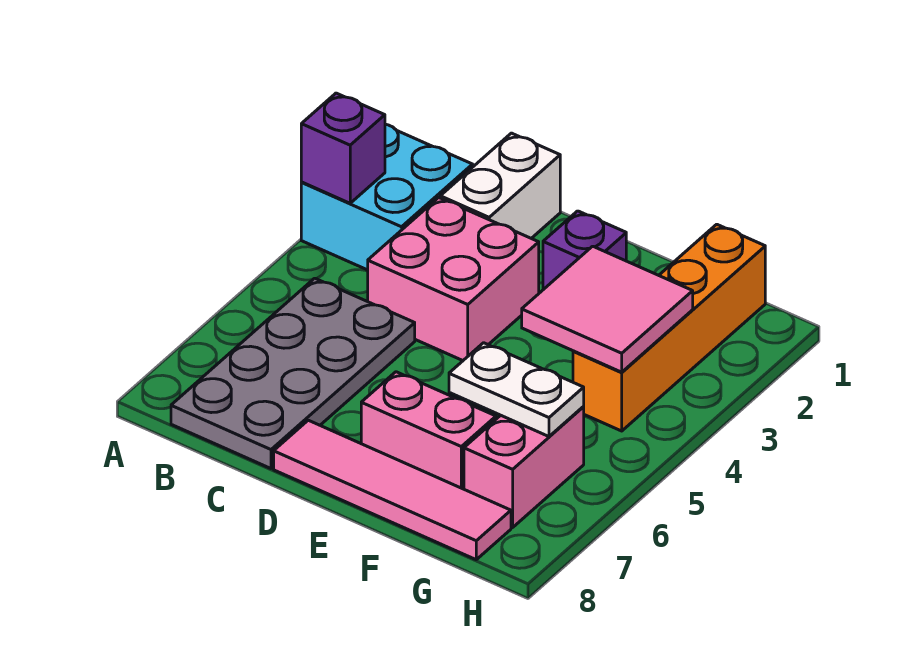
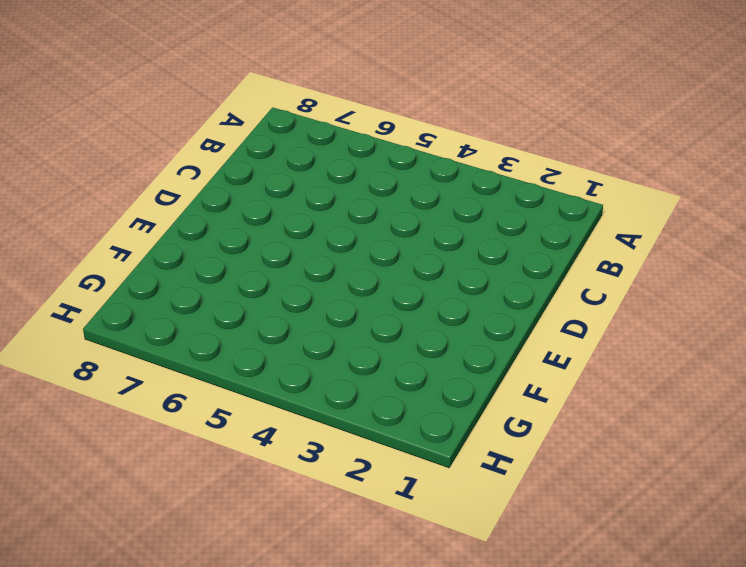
none -> cyan 2x2 brick [301,124,473,270]
none -> grey 2x4 plate [171,278,415,468]
none -> white 1x2 brick [440,133,560,238]

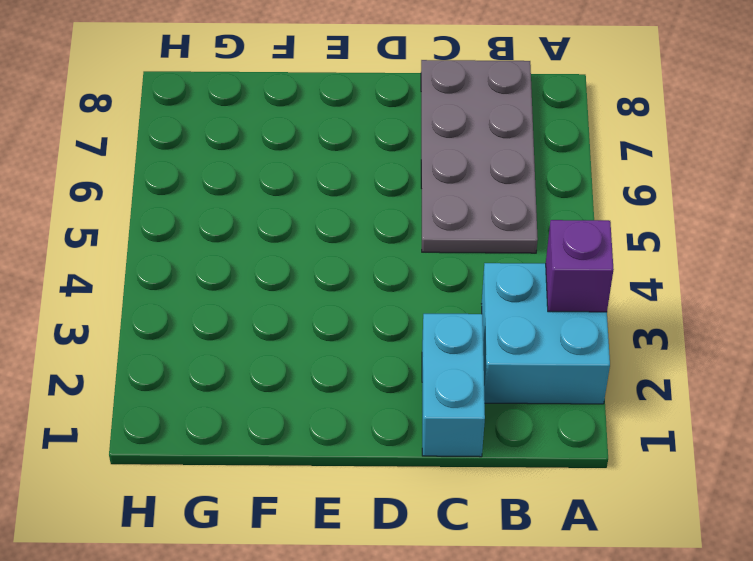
cyan 1x2 brick [422,314,485,457] -> white 1x2 brick [440,133,560,238]
none -> pink 2x2 brick [368,198,539,361]
none -> pink 1x4 tile [274,420,511,559]
none -> purple 1x1 brick [543,211,626,290]

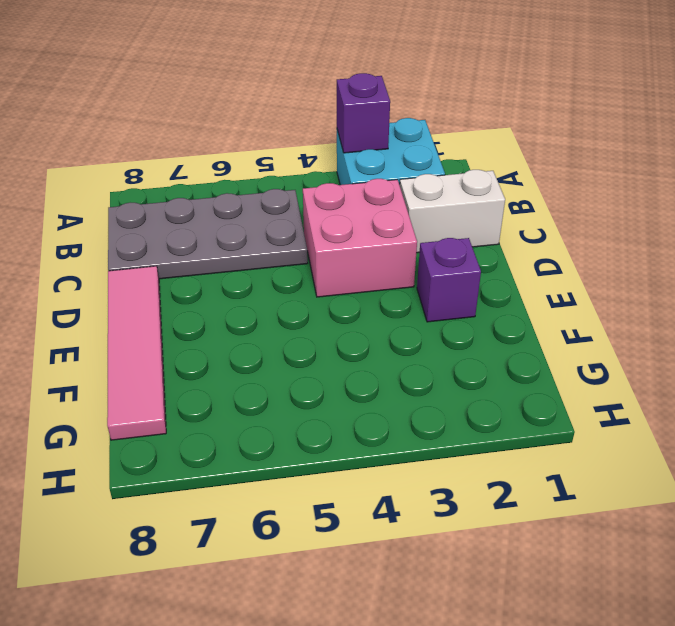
none -> pink 1x2 brick [361,372,496,489]
none -> orange 1x4 brick [573,224,765,431]
none -> pink 1x2 brick [464,407,584,527]

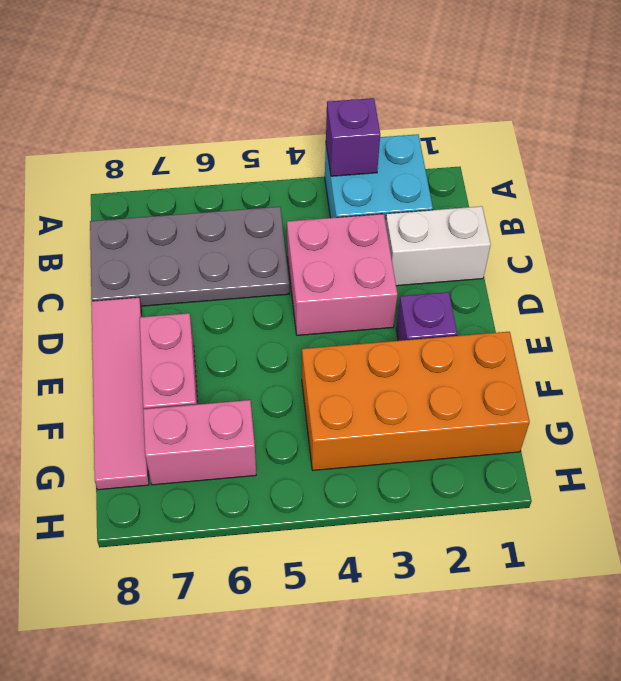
orange 2x4 brick [302,332,530,470] -> orange 1x4 brick [573,224,765,431]
none -> pink 2x2 tile [522,246,693,372]
none -> white 1x2 plate [449,343,584,436]

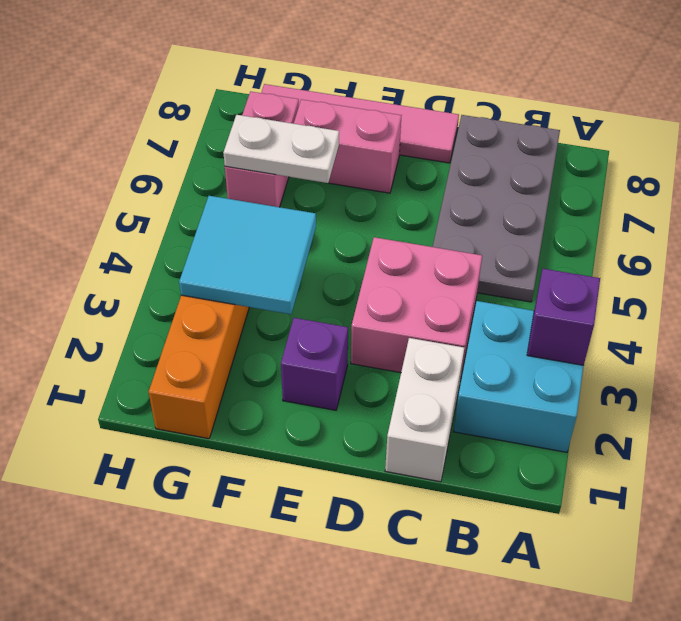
cyan 2x2 tile [179,196,316,314] -> pink 2x2 tile [522,246,693,372]

